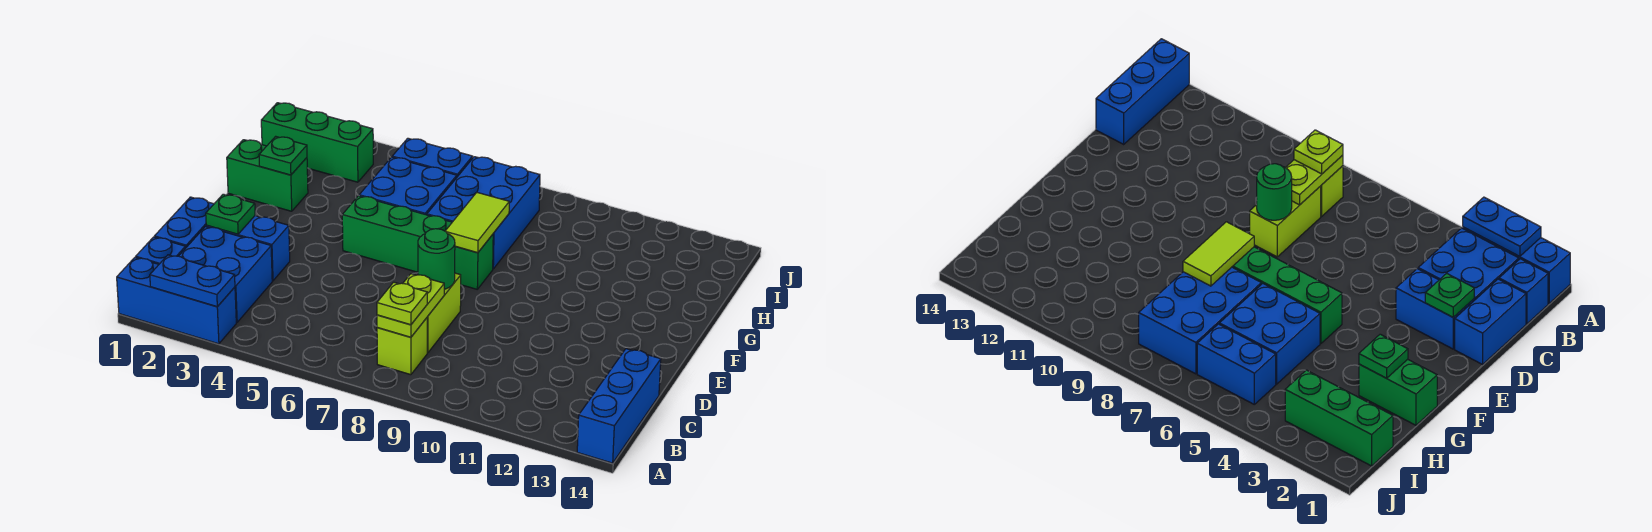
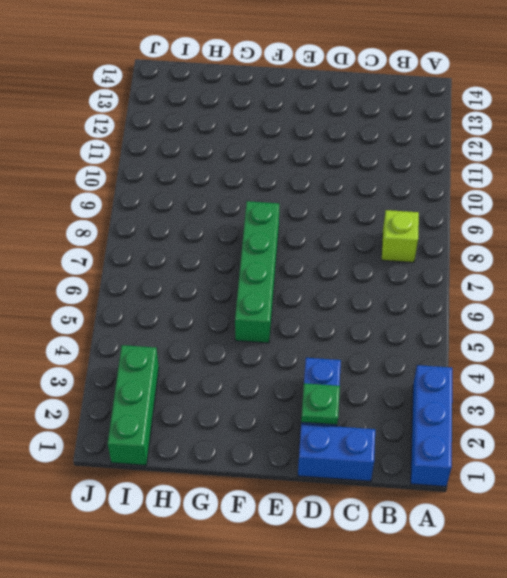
none -> blue 1x3 brick [577,349,661,463]
none -> blue 1x1 brick [136,237,186,264]
none -> blue 2x2 brick [179,227,272,322]

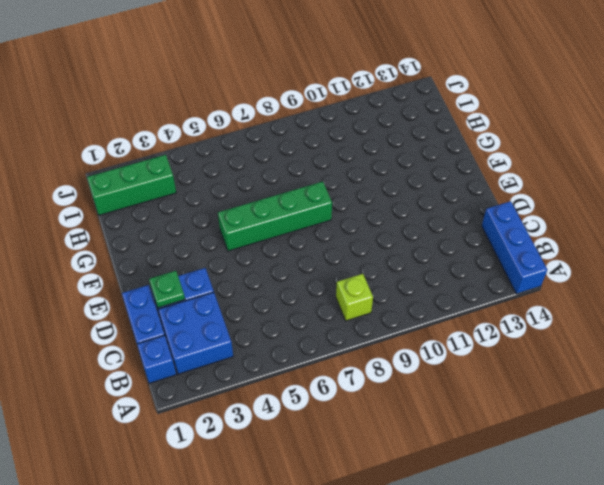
none -> blue 1x3 brick [117,257,236,344]
none -> lime 1x2 brick [427,273,461,353]
none -> green 1x2 brick [227,140,308,211]

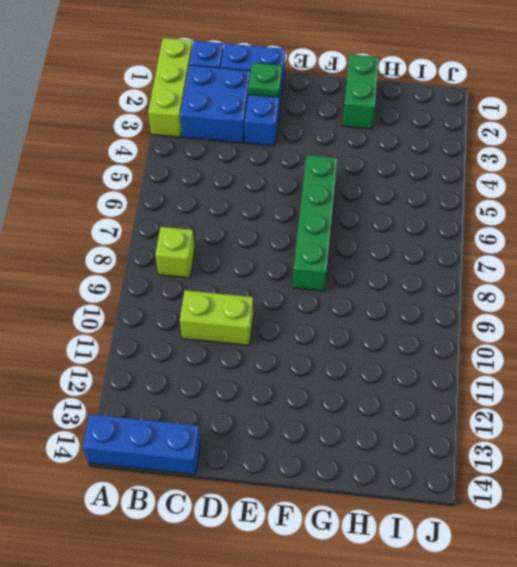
lime 1x3 brick [148,38,192,137] -> blue 1x3 brick [117,257,236,344]
lime 1x2 brick [180,290,253,345] -> lime 1x2 brick moved to [427,273,461,353]
none -> blue 2x2 brick [359,157,457,215]
none -> blue 2x3 brick [427,157,540,269]
none -> green 1x3 brick [261,103,373,182]

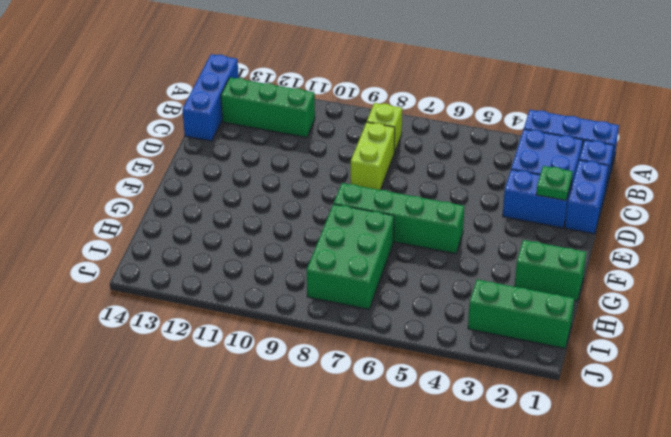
green 1x3 brick [221,77,315,137] -> none
green 2x3 brick [307,204,394,309] -> blue 2x3 brick [427,157,540,269]
none -> blue 2x2 brick [359,157,457,215]
none -> blue 1x2 brick [392,138,473,177]
none -> blue 1x2 plate [150,255,235,307]

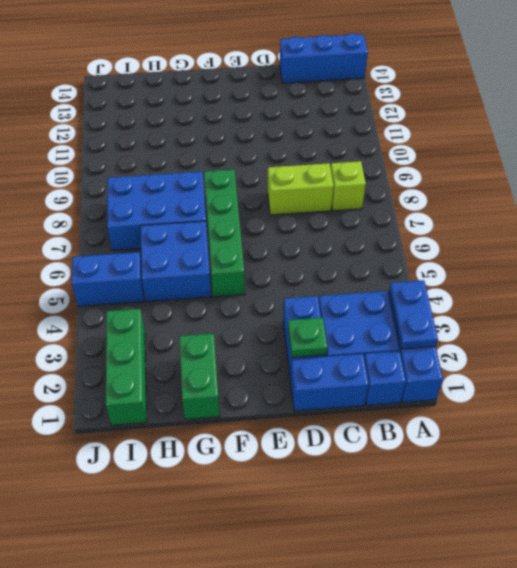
blue 1x2 brick [72,252,144,306] -> blue 1x2 brick turned to [392,138,473,177]
none -> lime 1x2 plate [377,274,444,337]
none -> green 1x1 round brick [418,229,455,289]
none -> lime 1x2 tile [446,193,509,253]

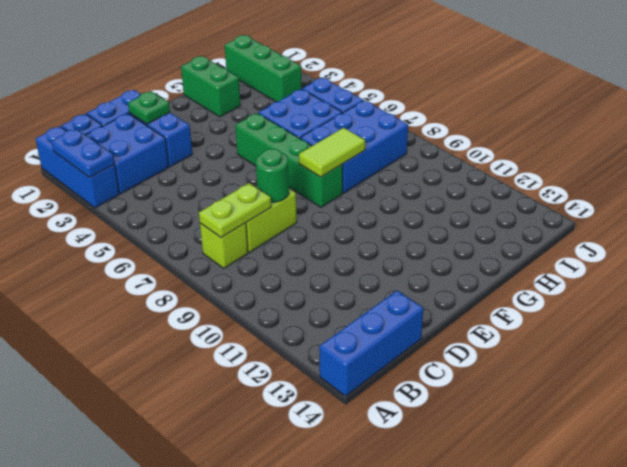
none -> green 1x1 plate [259,136,307,175]
none -> lime 1x1 plate [377,282,427,325]

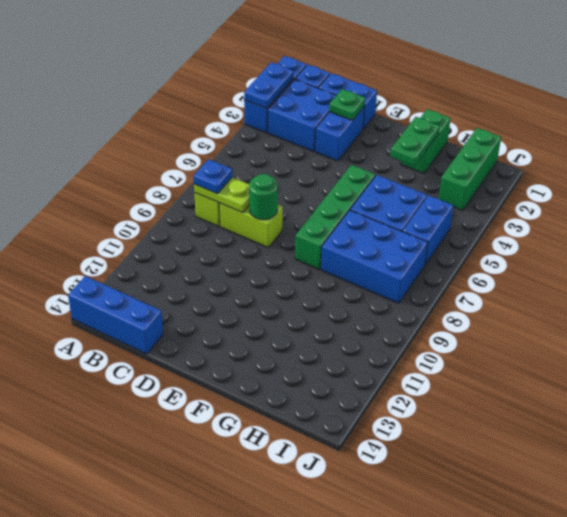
blue 1x1 plate [194,159,232,194] -> lime 1x1 plate [377,282,427,325]
green 1x2 plate [390,117,440,166] -> green 1x1 plate [259,136,307,175]
none -> lime 1x2 tile [446,193,509,253]

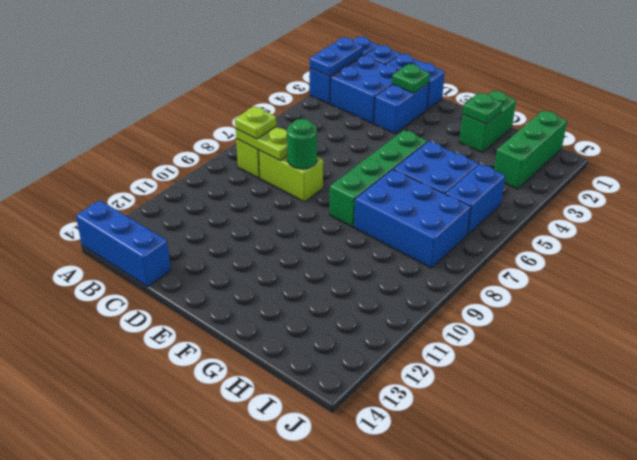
none -> lime 1x2 tile [446,193,509,253]

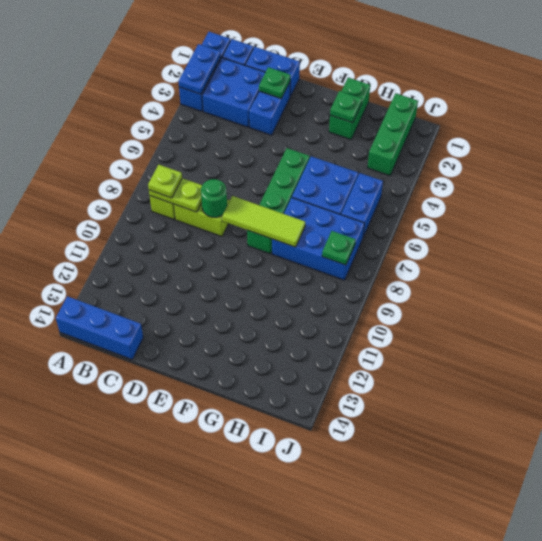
lime 1x3 tile [222,196,305,247] -> lime 1x2 tile [446,193,509,253]
green 1x1 plate [322,231,356,265] -> none

